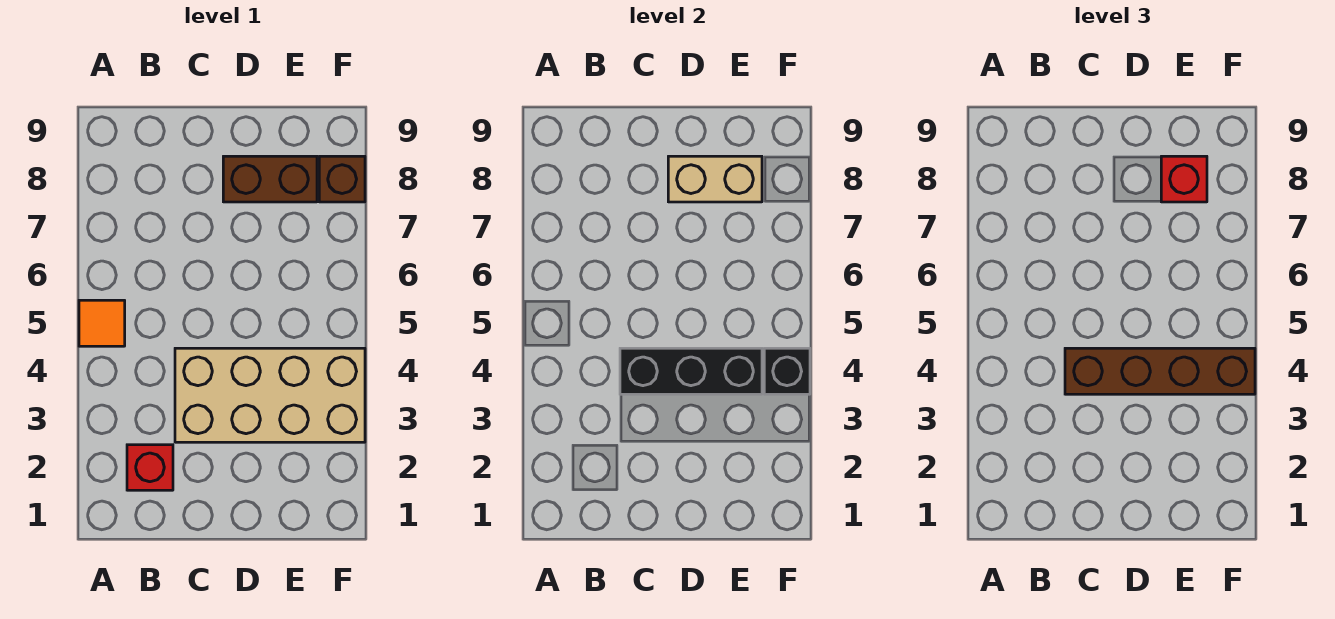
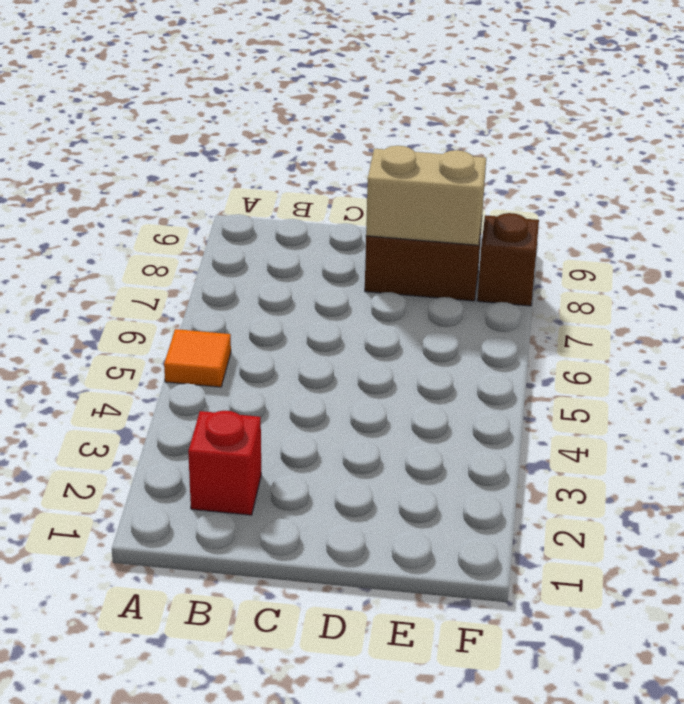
none -> tan 2x4 brick [175,348,365,442]
none -> black 1x3 brick [620,348,762,394]

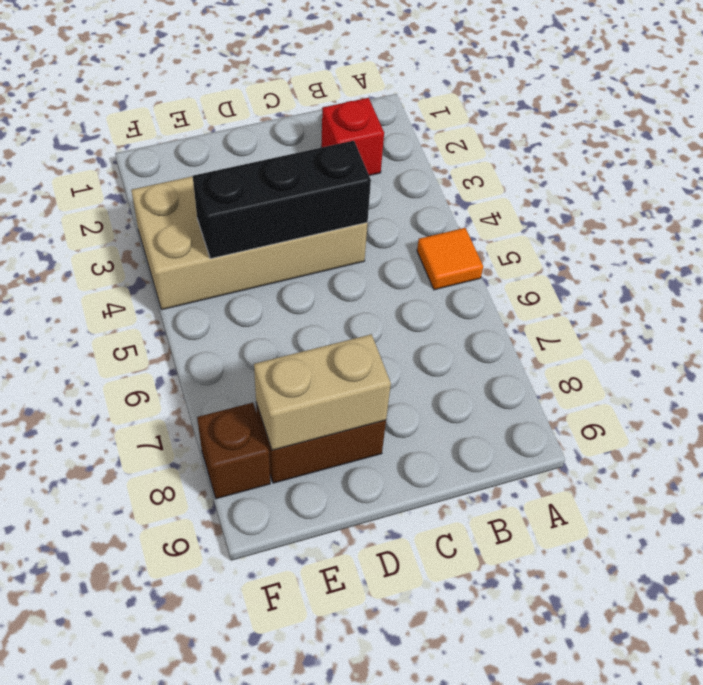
none -> black 1x1 brick [764,348,810,394]
none -> brown 1x4 brick [1065,348,1255,394]

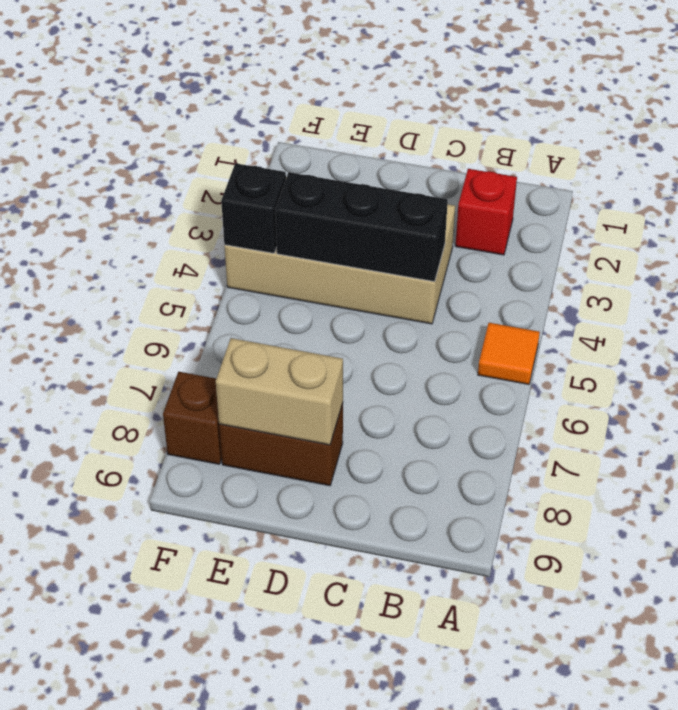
none -> brown 1x4 brick [1065,348,1255,394]
none -> red 1x1 brick [1161,156,1207,202]

